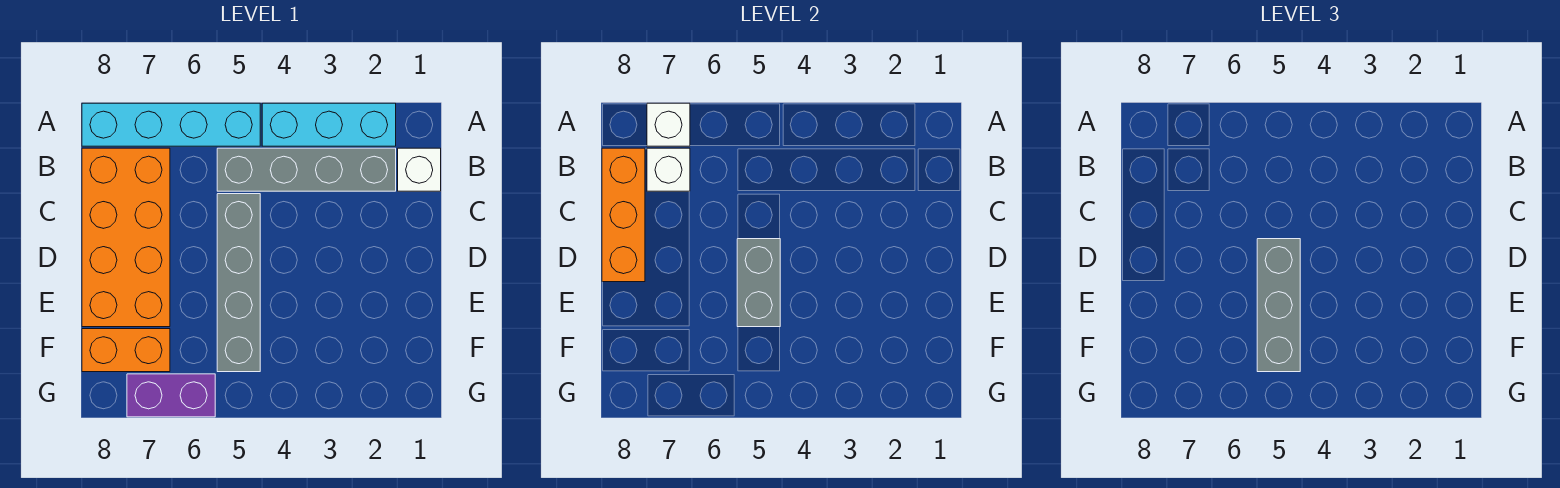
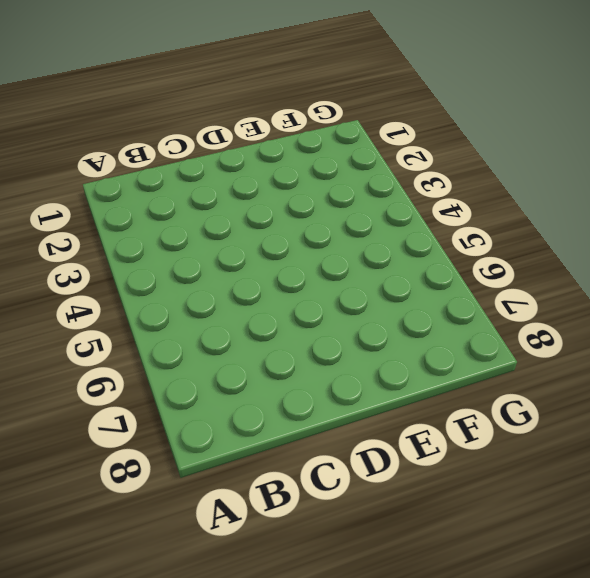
none -> cyan 1x3 brick [262,103,396,146]
none -> cyan 1x4 brick [82,103,260,146]
none -> white 1x1 brick [398,148,441,191]

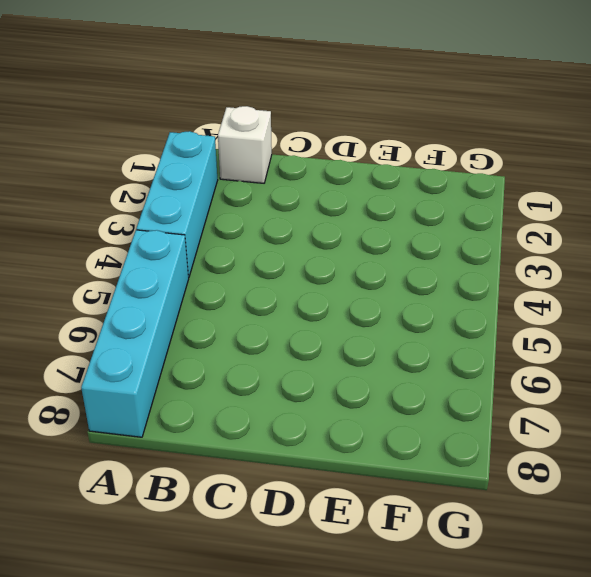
none -> grey 1x4 brick [217,148,396,191]
none -> orange 2x4 brick [82,148,170,327]
none -> grey 1x4 brick [217,194,260,372]

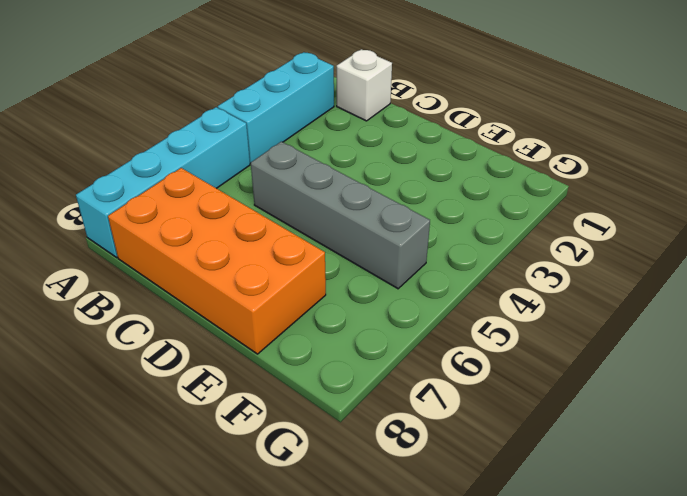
none -> grey 1x4 brick [217,148,396,191]
none -> orange 1x2 brick [82,329,170,372]
none -> purple 1x2 brick [127,374,215,417]

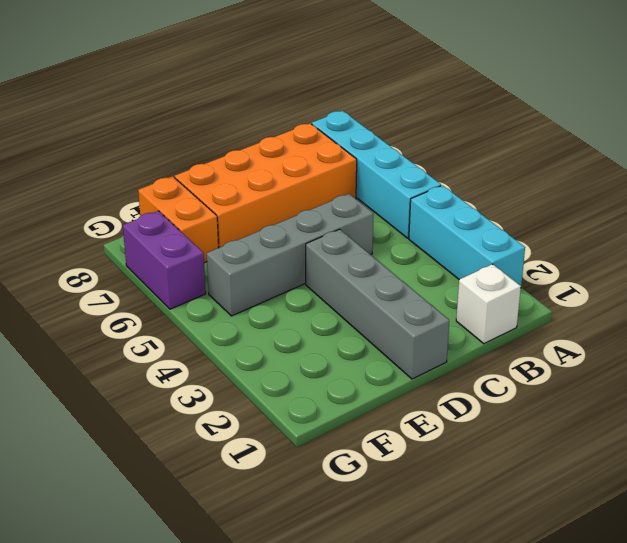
grey 1x4 brick [306,229,449,379] -> grey 1x4 brick moved to [217,148,396,191]
none -> white 1x1 brick [647,103,690,146]
none -> white 1x1 brick [647,148,690,191]
none -> orange 1x3 brick [602,148,645,282]

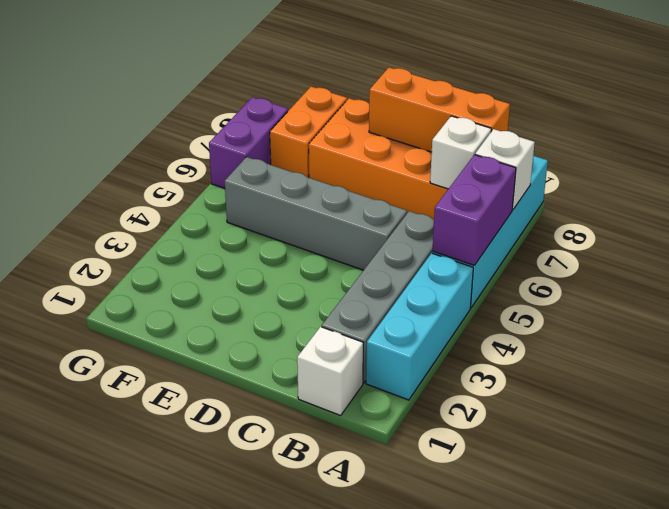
purple 1x2 brick [432,155,516,265] -> none
none -> grey 1x2 brick [737,239,780,327]
none -> grey 1x3 brick [1257,239,1300,372]

